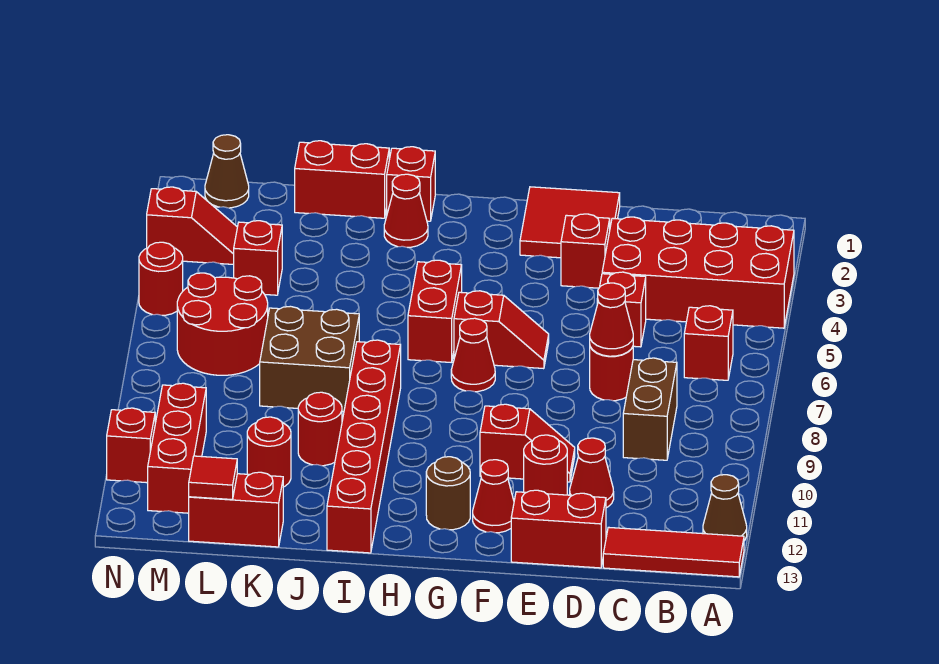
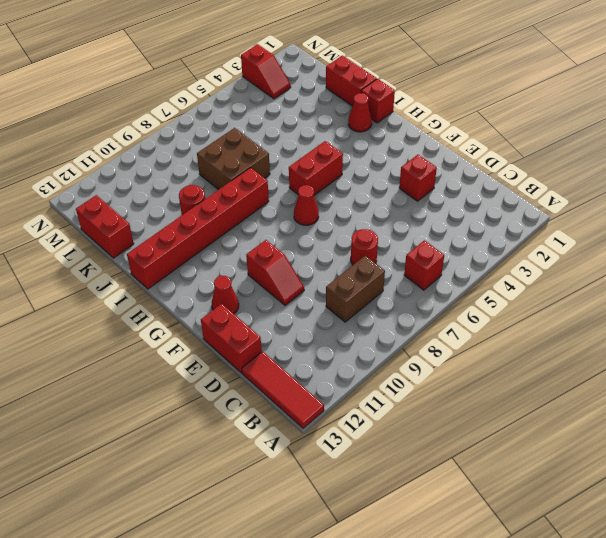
none -> red 2x4 brick [602,217,794,328]
none -> brown 1x1 cone [703,475,747,541]
none -> red 1x1 brick [597,272,646,347]
none -> red 1x1 cone [570,438,614,508]

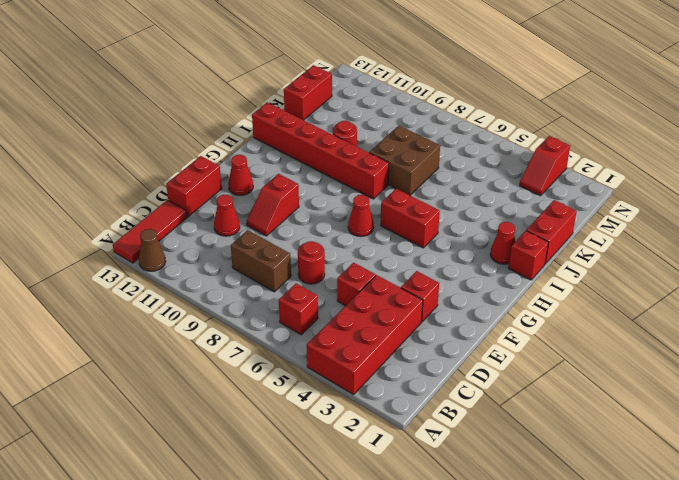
none -> red 2x2 tile [520,187,620,258]
none -> red 1x1 round brick [524,435,567,495]
none -> red 1x2 slope [454,291,549,369]
none -> brown 1x1 round brick [426,457,470,530]

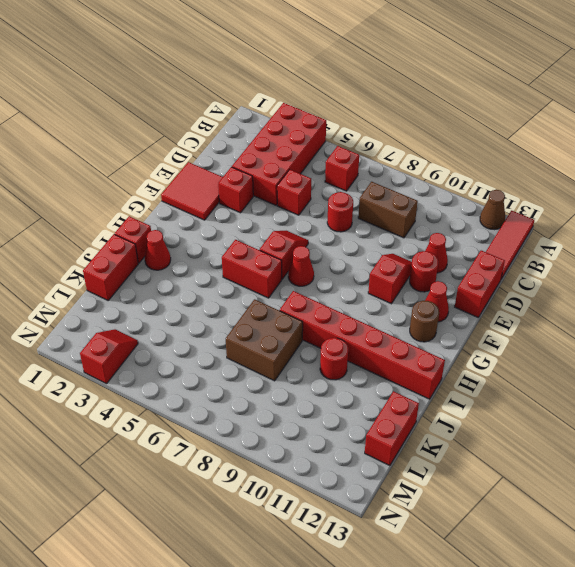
none -> red 1x1 round brick [247,417,291,487]
none -> red 1x1 brick [234,221,282,295]
none -> red 2x2 round brick [177,273,268,375]
none -> brown 1x1 cone [205,135,249,208]

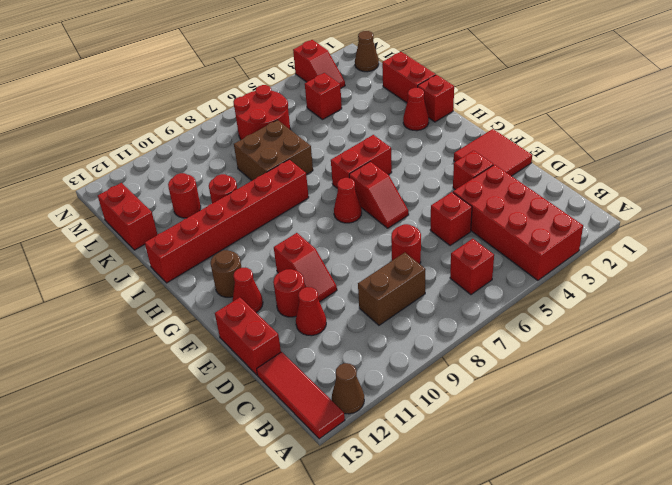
none -> red 1x3 brick [148,383,206,513]
none -> red 1x1 round brick [139,242,183,315]
none -> red 1x1 brick [107,408,155,483]
none -> red 1x1 cone [590,283,633,356]

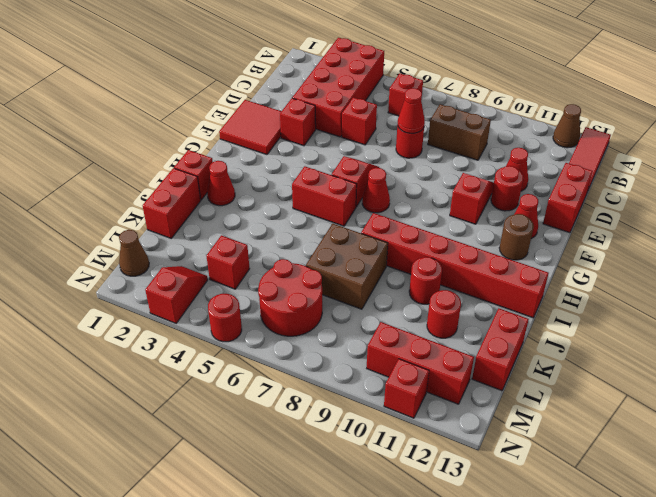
none -> red 1x1 tile [189,456,237,499]

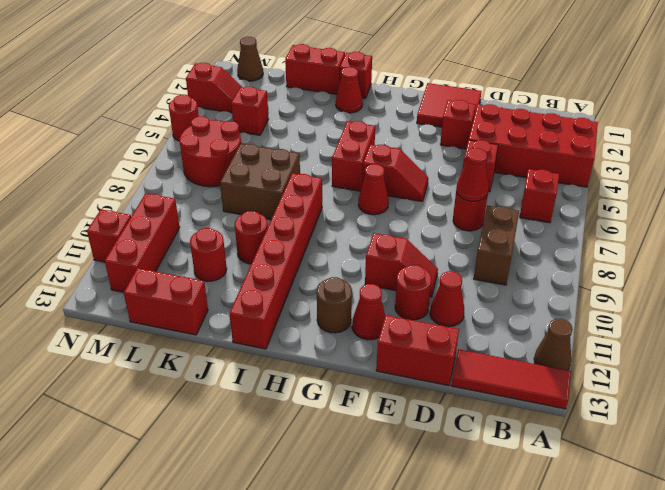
none -> red 1x1 tile [189,456,237,499]

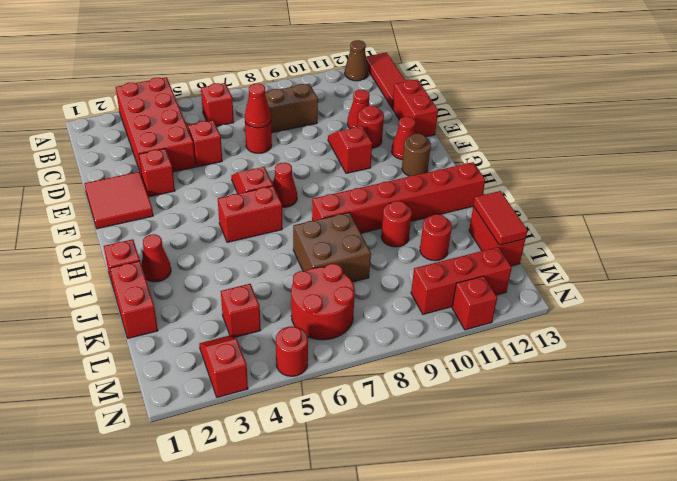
red 1x2 tile [473,191,527,245] -> red 1x1 tile [189,456,237,499]
none -> brown 1x1 cone [205,135,249,208]

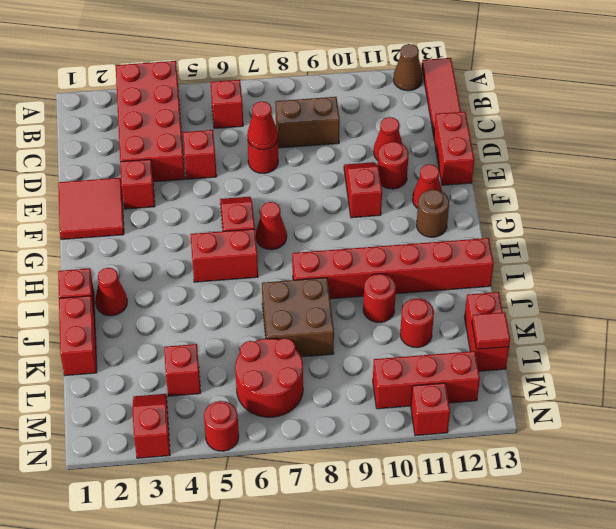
none -> brown 1x1 cone [205,135,249,208]

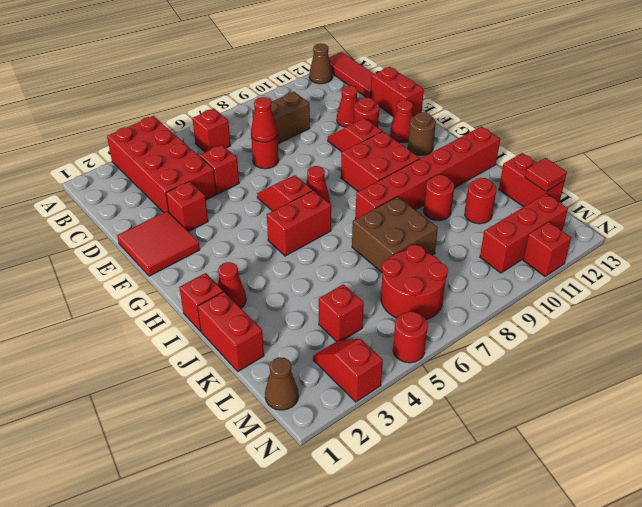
red 2x2 brick [341,131,420,192] -> none

